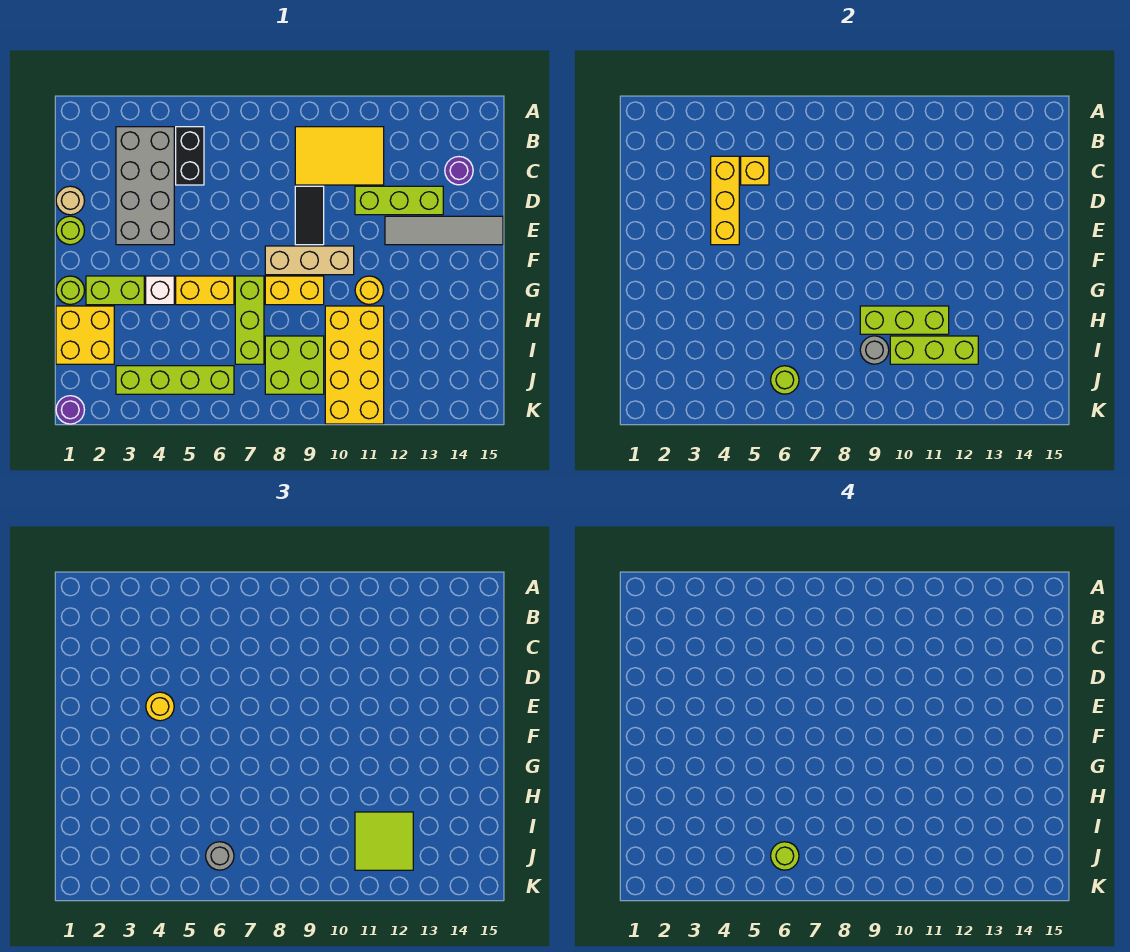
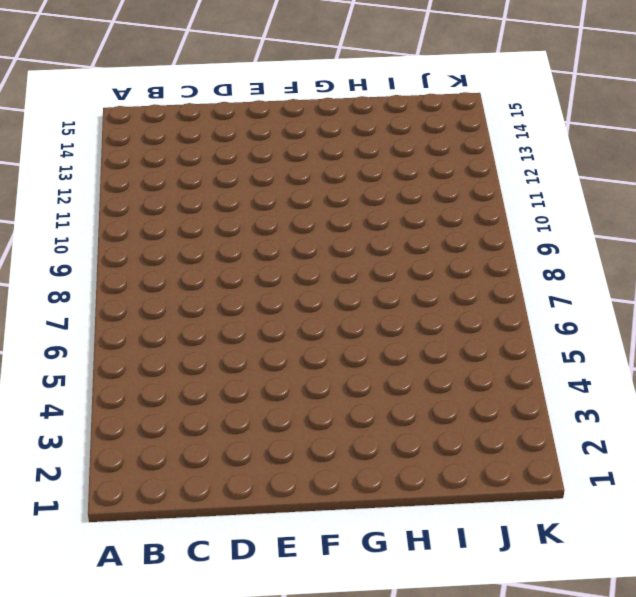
none -> grey 2x4 brick [116,127,174,245]
none -> black 1x2 brick [176,127,204,185]
none -> yellow 2x3 tile [295,127,384,185]
none -> purple 1x1 round brick [445,157,473,185]

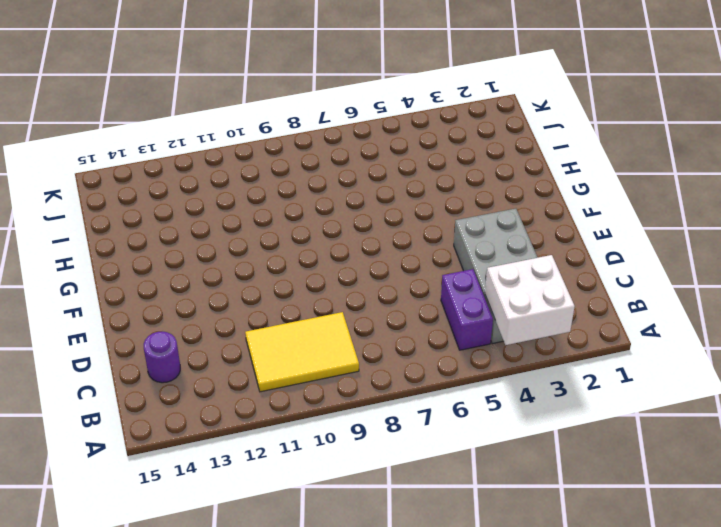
white 2x2 brick [485,255,575,345] -> none
purple 1x2 brick [441,269,493,350] -> black 1x2 brick [176,127,204,185]
none -> tan 1x1 round brick [56,186,85,215]
none -> black 1x2 tile [295,186,324,245]
none -> lime 1x3 brick [355,186,443,215]
none -> lime 1x1 round brick [56,216,84,245]

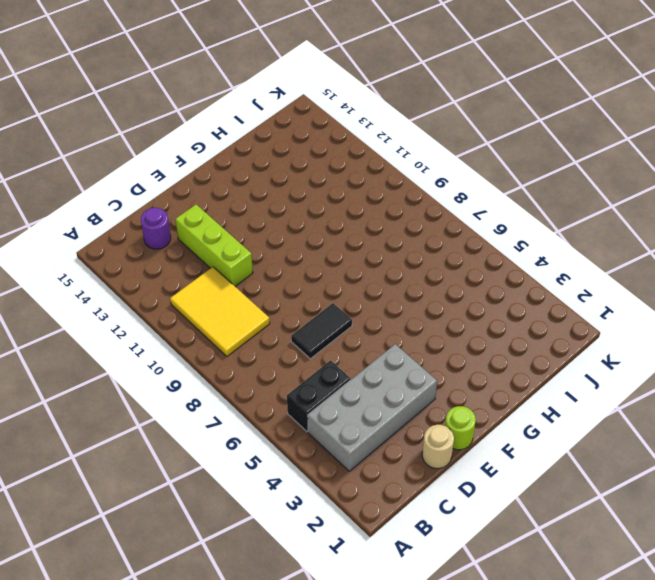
black 1x2 tile [291,303,352,359] -> black 1x2 tile moved to [295,186,324,245]
none -> grey 1x4 tile [385,216,503,245]
none -> tan 1x3 brick [265,246,354,275]
none -> lime 1x1 round brick [56,276,85,304]
none -> lime 1x2 brick [86,276,144,305]

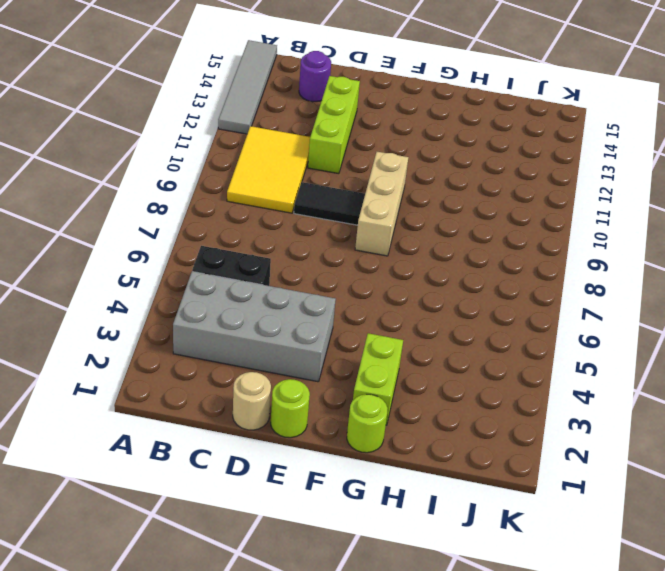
grey 1x4 tile [218,40,277,134] -> grey 1x4 tile moved to [385,216,503,245]
none -> white 1x1 brick [146,276,174,305]
none -> yellow 1x2 brick [176,276,234,305]
none -> lime 1x3 brick [235,276,264,364]
none -> yellow 1x2 brick [265,276,324,305]

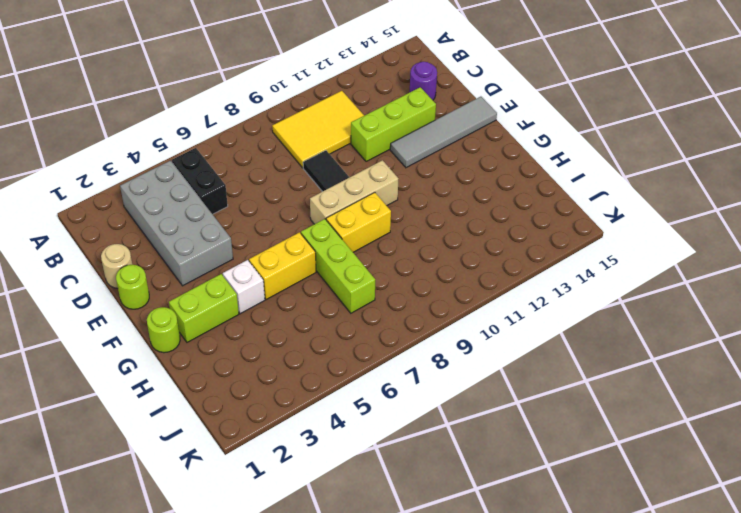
none -> yellow 1x1 round brick [355,276,383,304]
none -> yellow 2x2 brick [56,306,114,364]
none -> yellow 2x4 brick [325,306,384,424]
none -> lime 2x2 brick [265,336,324,394]

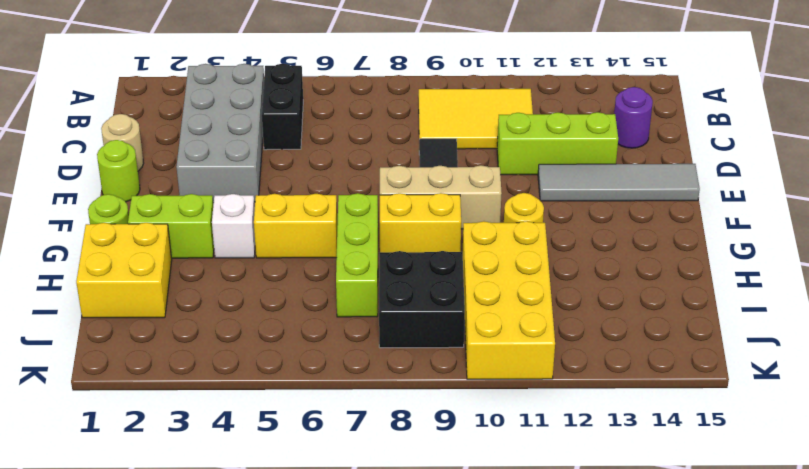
black 2x2 brick [379,251,465,348] -> lime 2x2 brick [265,336,324,394]
none -> lime 1x4 brick [116,366,234,394]
none -> purple 1x1 round brick [56,396,84,424]
none -> yellow 1x3 brick [711,156,739,245]
none -> yellow 1x1 brick [741,156,769,185]

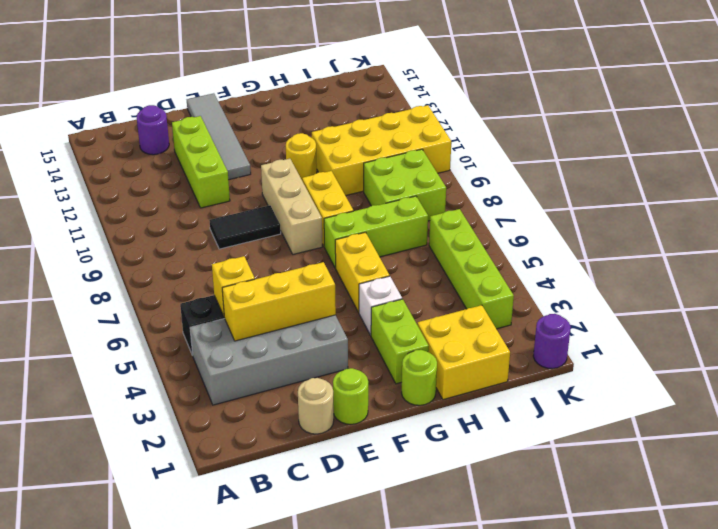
none -> yellow 2x3 tile [295,127,384,185]
none -> lime 1x3 brick [860,306,949,334]
none -> grey 1x1 round brick [860,336,889,364]
none -> lime 1x3 brick [890,336,978,364]

